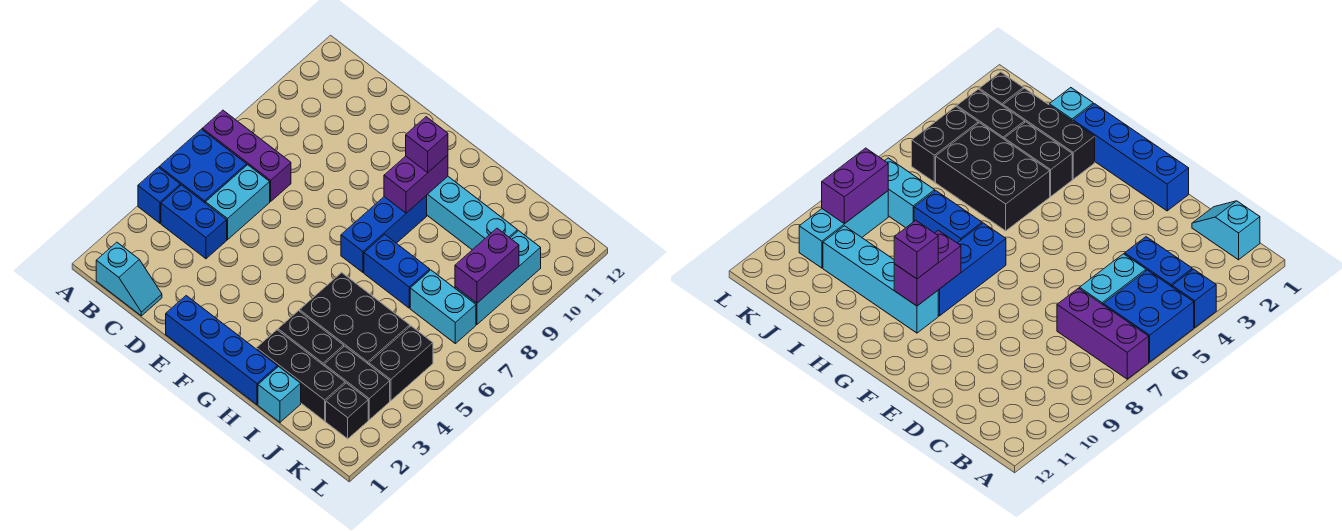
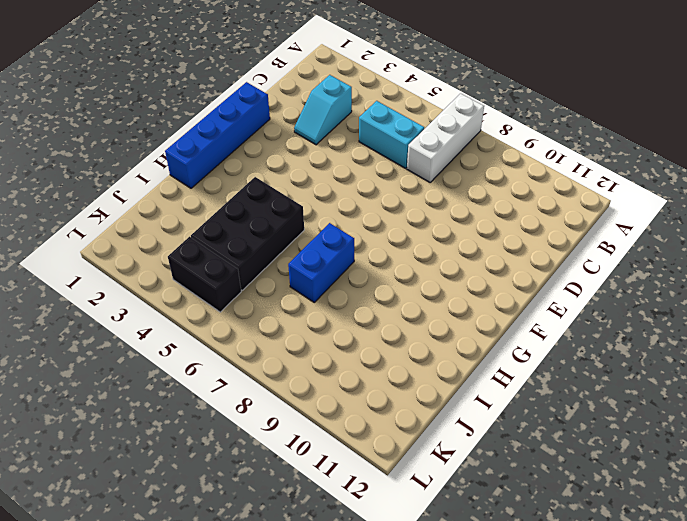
white 1x3 brick [407,93,484,182] -> purple 1x3 brick [202,110,291,201]
cyan 1x2 slope [294,75,352,145] -> cyan 1x2 slope moved to [96,242,162,316]
none -> blue 1x1 brick [138,167,180,223]
none -> blue 2x2 brick [159,129,247,203]
none -> blue 1x2 brick [161,185,227,259]

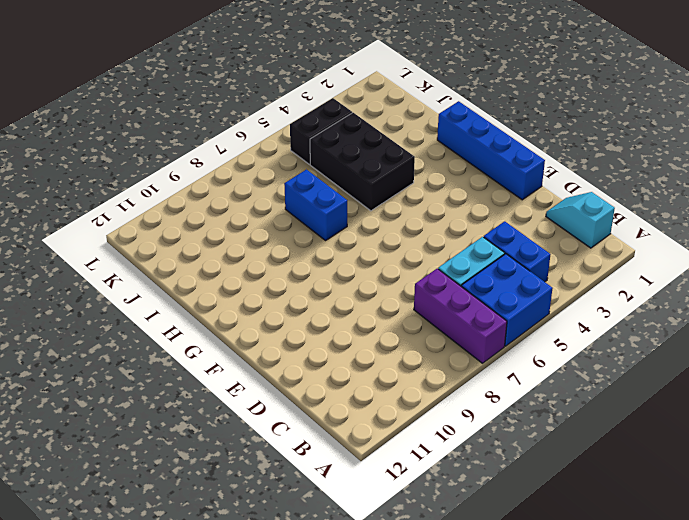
none -> blue 1x1 brick [138,167,180,223]
none -> blue 1x3 brick [341,195,427,272]
none -> cyan 1x4 brick [427,177,517,250]

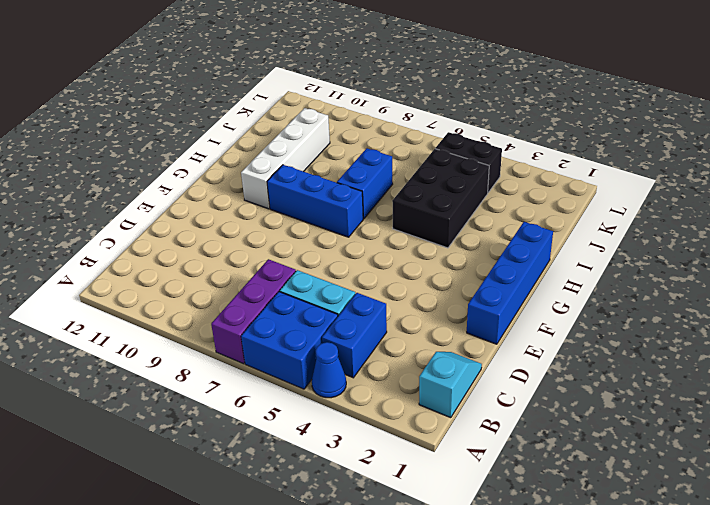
blue 1x1 cone [312,342,346,398] -> blue 1x1 brick [138,167,180,223]
white 1x4 brick [241,108,330,209] -> cyan 1x4 brick [427,177,517,250]
none -> black 1x3 brick [256,330,345,421]
none -> black 1x2 brick [278,311,344,365]
none -> cyan 1x1 brick [258,367,301,422]

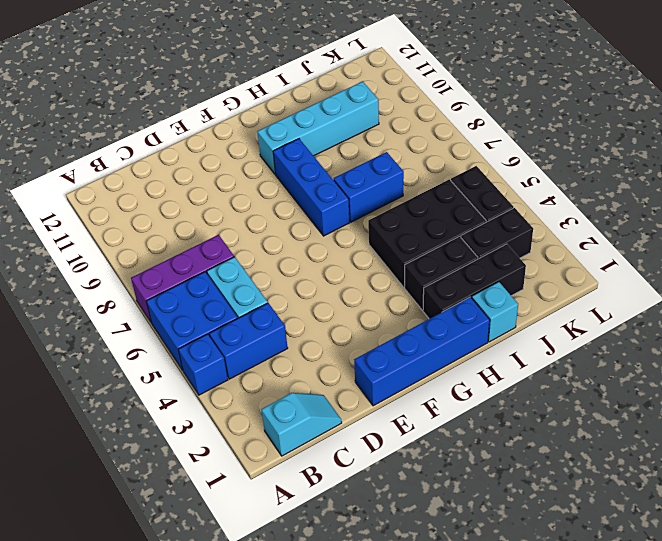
none -> cyan 1x2 brick [410,270,476,344]
none -> black 1x1 brick [326,383,368,439]
none -> cyan 1x3 brick [455,231,541,324]

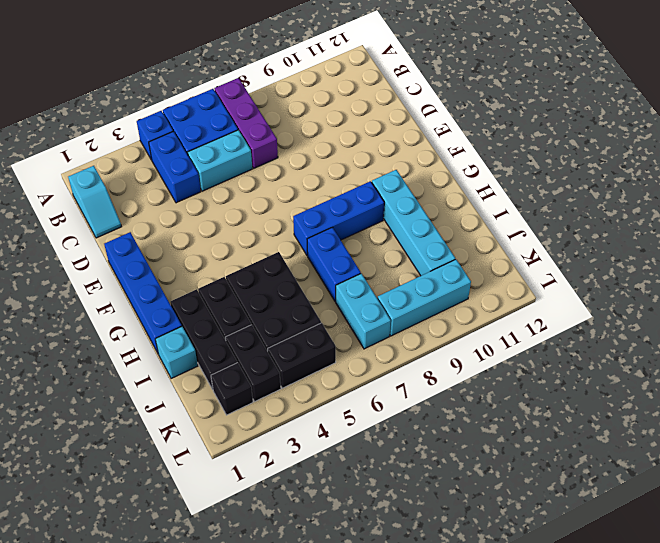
none -> purple 1x2 brick [384,155,448,213]
none -> purple 1x2 brick [455,228,519,303]
none -> purple 1x1 brick [406,117,448,172]

